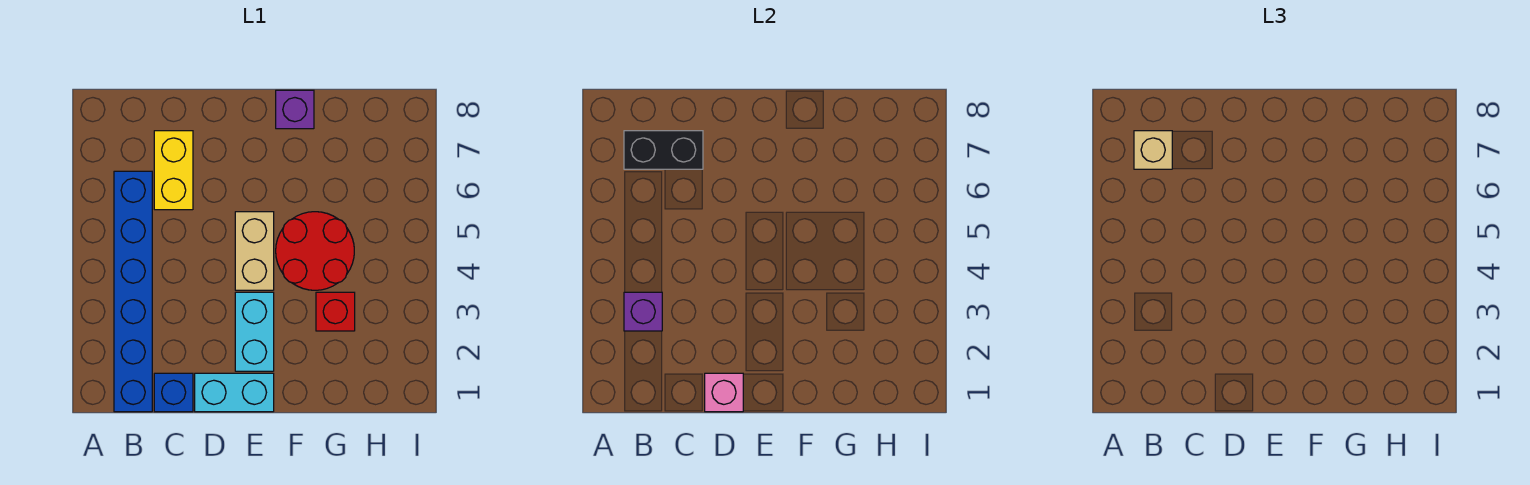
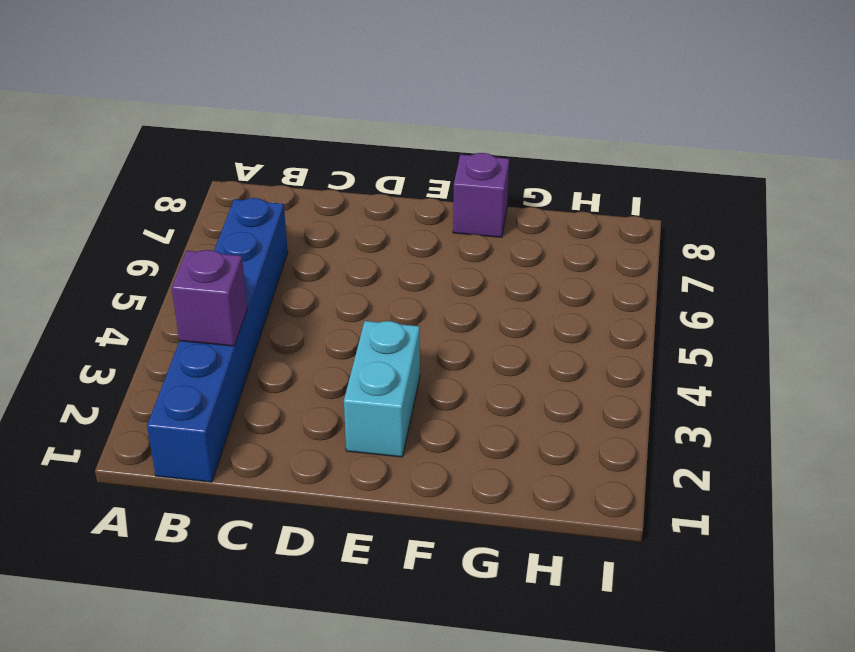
none -> blue 1x1 brick [154,373,193,412]
none -> yellow 1x2 brick [154,131,193,210]
none -> cyan 1x2 brick [195,373,274,412]

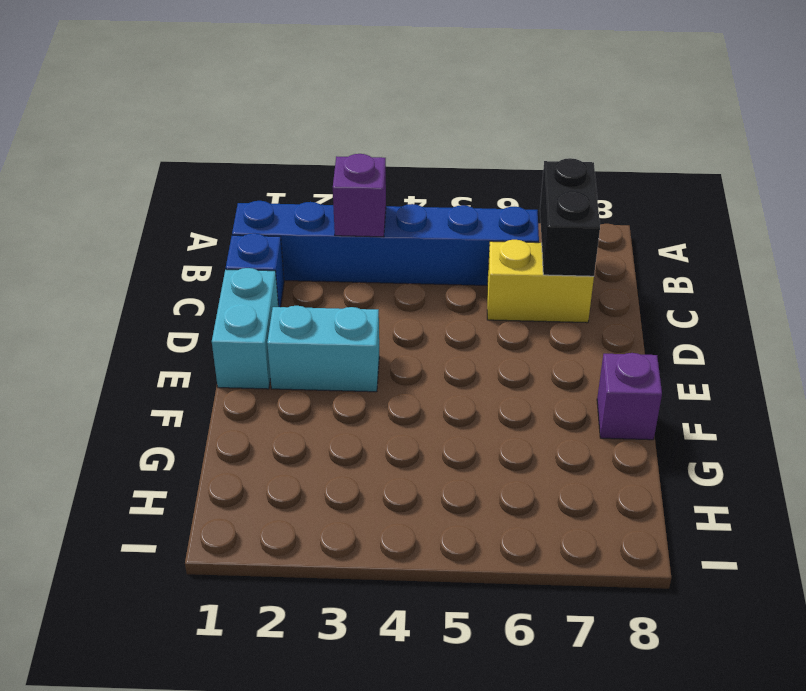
none -> tan 1x2 brick [235,212,274,290]
none -> red 2x2 round brick [276,212,354,290]
none -> red 1x1 brick [316,292,355,331]

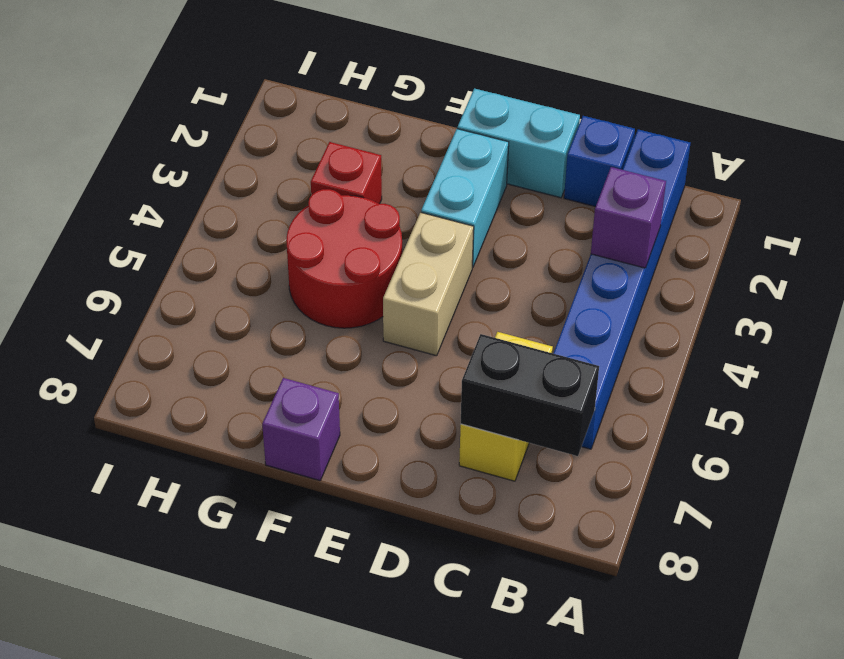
none -> pink 1x1 brick [705,373,743,412]
none -> tan 1x1 brick [1134,131,1172,169]

